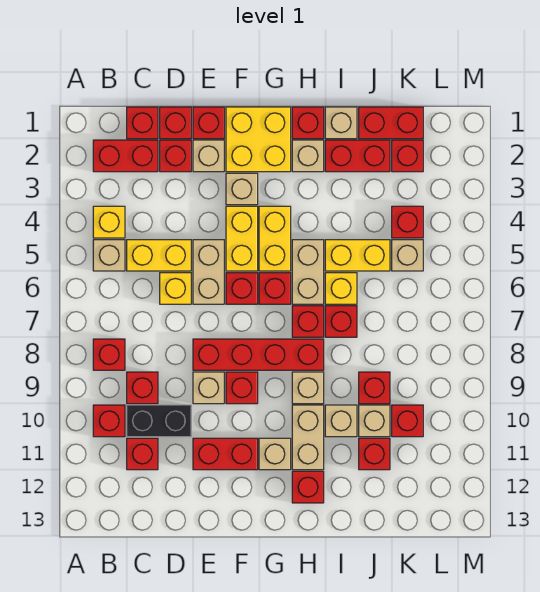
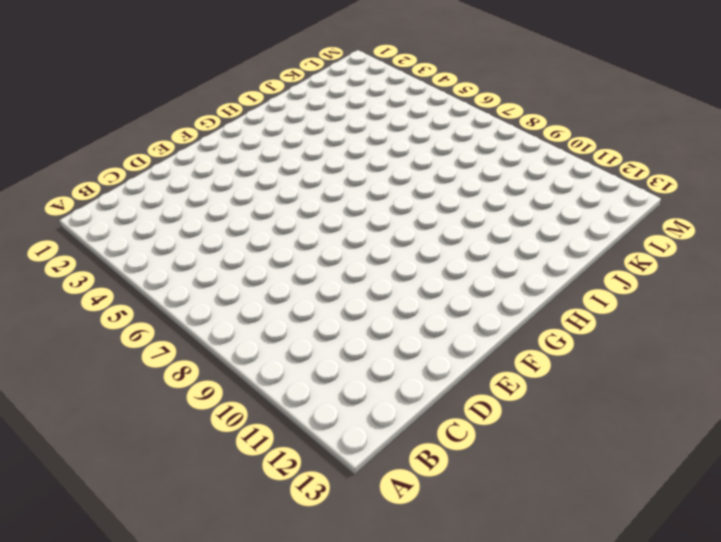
none -> red 1x2 brick [93,140,158,172]
none -> yellow 1x1 brick [93,206,125,238]
none -> tan 1x1 brick [93,240,125,271]
none -> red 1x1 brick [93,339,125,370]

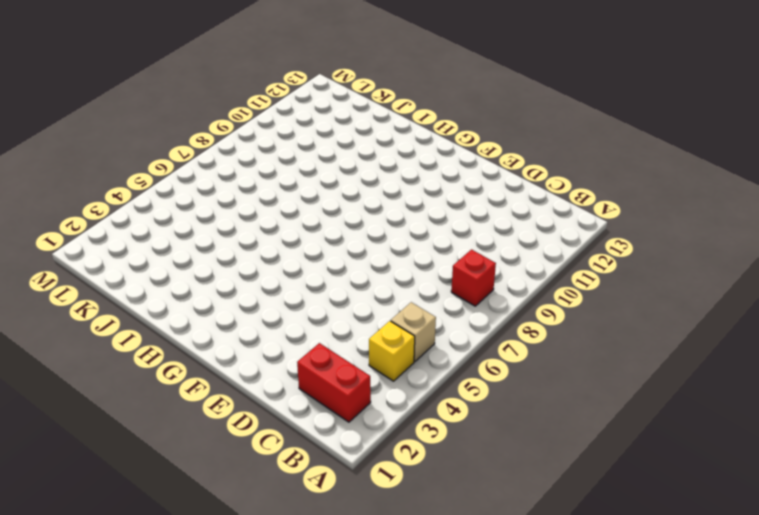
none -> red 1x1 brick [93,405,125,437]
none -> red 1x1 brick [127,107,158,139]
none -> yellow 1x2 brick [127,240,191,271]
none -> red 1x1 brick [127,372,158,404]

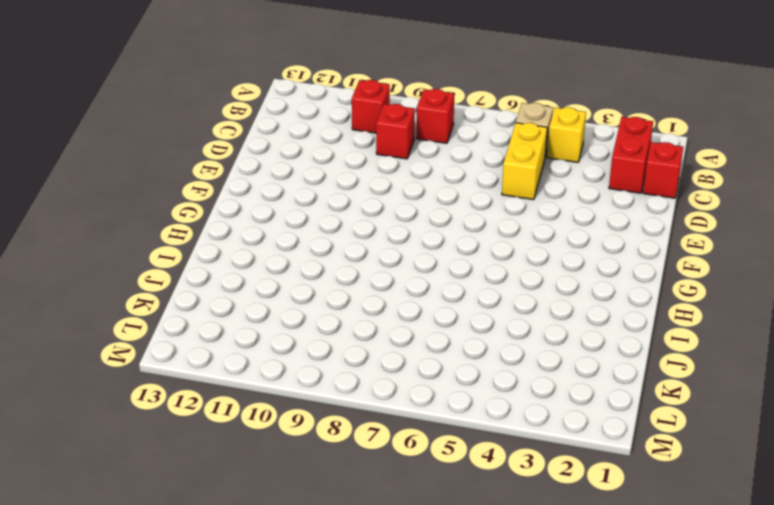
none -> black 1x2 brick [127,405,191,437]
none -> red 1x1 brick [127,438,158,470]
none -> red 1x1 brick [160,107,191,139]
none -> red 1x1 brick [160,140,191,172]

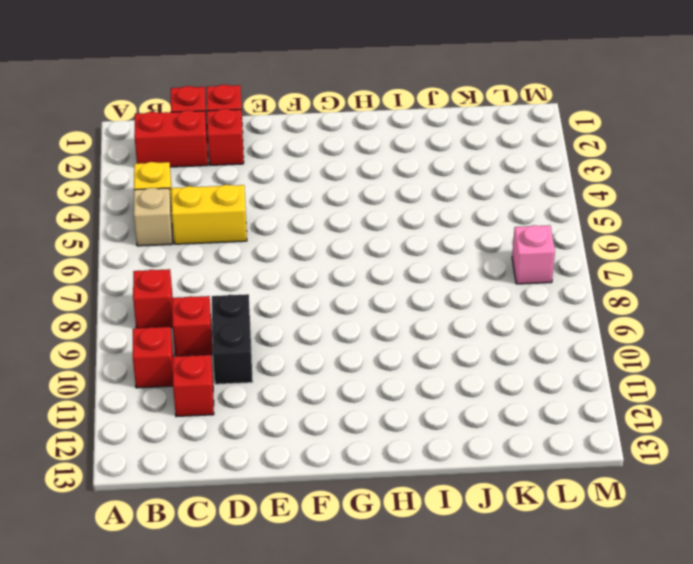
black 1x2 brick [212,294,253,384] -> black 1x2 brick turned to [127,405,191,437]
pink 1x1 brick [512,225,555,284] -> none
none -> yellow 1x1 brick [160,273,191,304]
none -> red 1x1 brick [193,107,224,139]
none -> tan 1x1 brick [193,140,224,172]
none -> tan 1x2 brick [193,240,224,304]

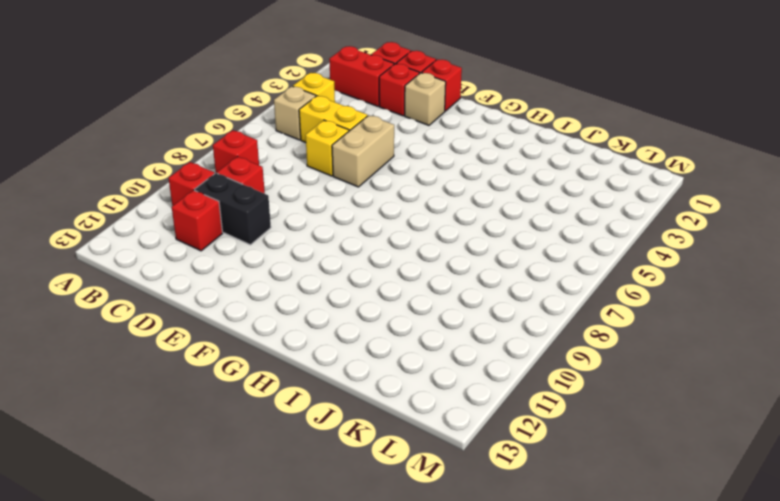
none -> red 1x4 brick [193,339,324,370]
none -> tan 1x1 brick [193,372,224,404]
none -> red 1x2 brick [193,438,258,470]
none -> yellow 2x2 brick [226,107,291,172]

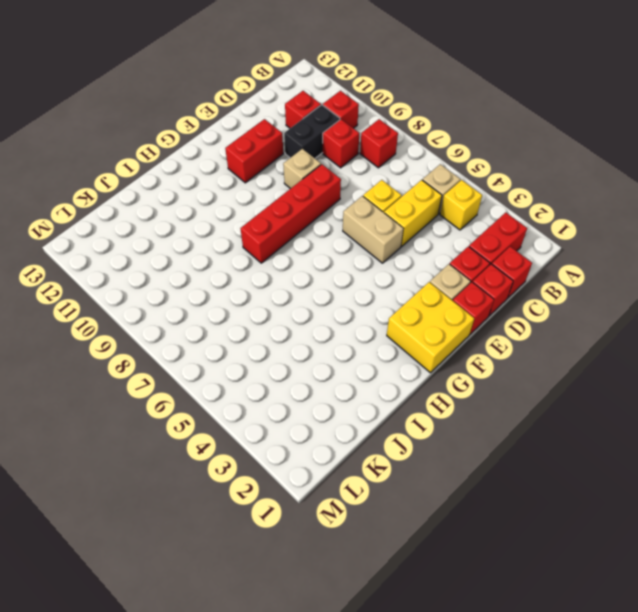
none -> tan 1x1 brick [226,173,258,205]
none -> yellow 1x2 brick [226,206,258,271]
none -> red 1x1 brick [226,273,258,304]
none -> red 1x1 brick [226,372,258,404]

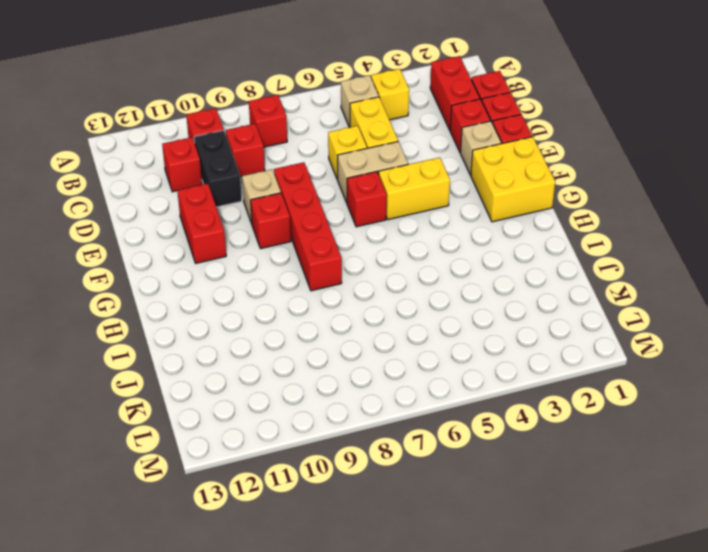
none -> tan 1x1 brick [226,173,258,205]
none -> yellow 1x2 brick [259,206,291,271]
none -> red 1x1 brick [259,273,291,304]
none -> tan 1x1 brick [259,438,291,470]

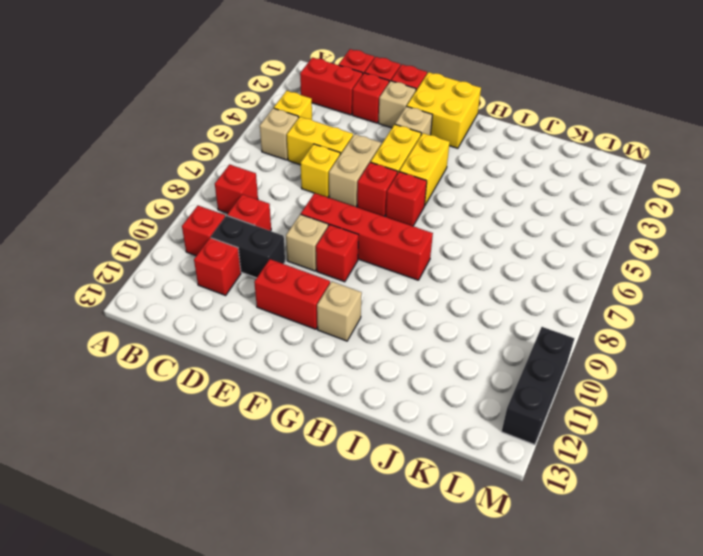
black 1x3 brick [501,327,574,445] -> none
none -> red 1x1 brick [292,107,324,139]
none -> tan 1x1 brick [292,140,324,172]
none -> tan 1x2 brick [292,240,324,304]
none -> red 1x1 brick [292,306,324,337]

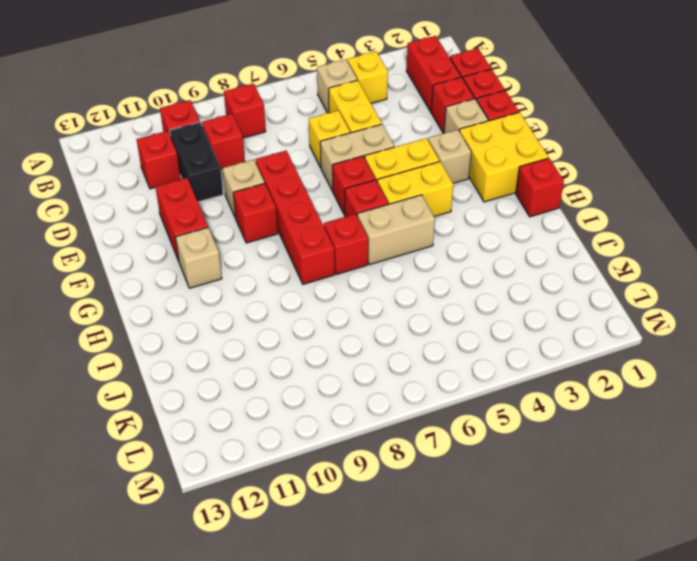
none -> tan 1x1 brick [292,140,324,172]
none -> tan 1x1 brick [292,372,324,404]
none -> tan 1x2 brick [292,405,324,470]
none -> red 1x1 brick [292,471,324,503]

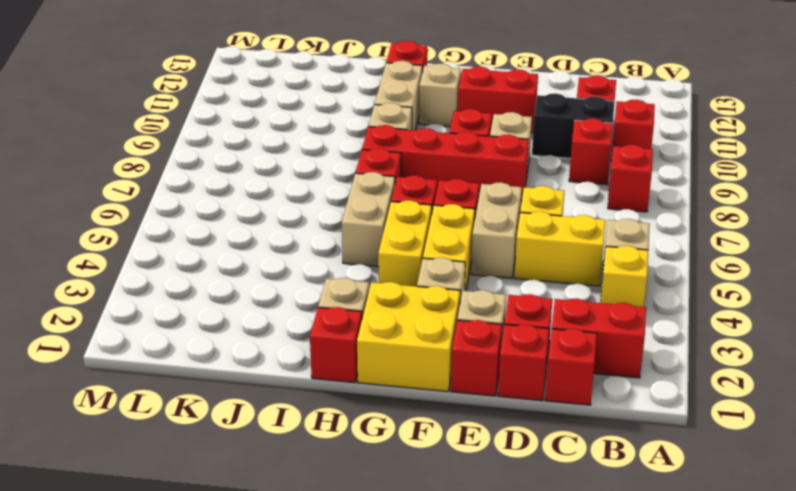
none -> tan 1x1 brick [325,107,357,139]
none -> red 1x2 brick [325,140,390,172]
none -> yellow 1x2 brick [325,240,390,271]
none -> yellow 1x1 brick [325,273,357,304]

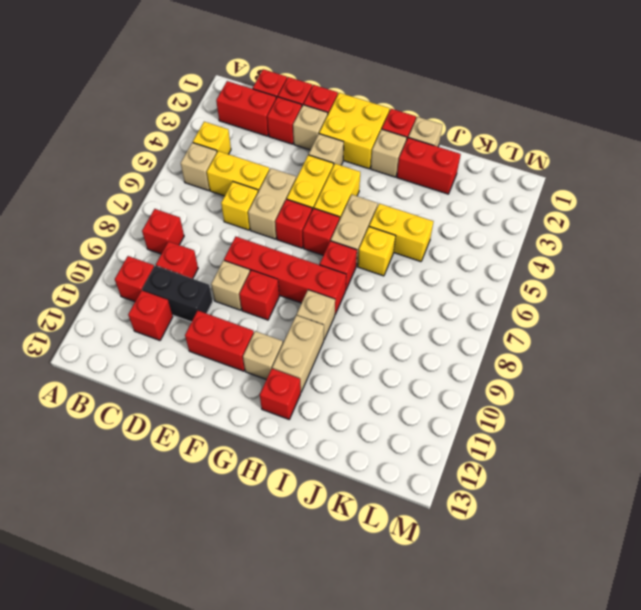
none -> red 1x1 brick [325,306,357,337]
none -> tan 1x1 brick [325,405,357,437]
none -> red 1x2 brick [359,107,423,139]
none -> red 1x1 brick [359,372,390,404]

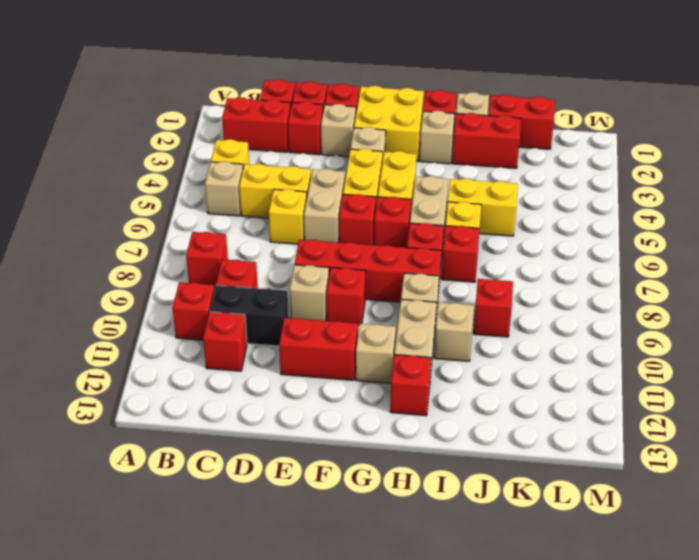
none -> tan 1x1 brick [359,405,390,437]
none -> red 1x1 brick [359,438,390,470]
none -> red 1x1 brick [392,140,423,172]
none -> red 1x1 brick [392,206,423,238]

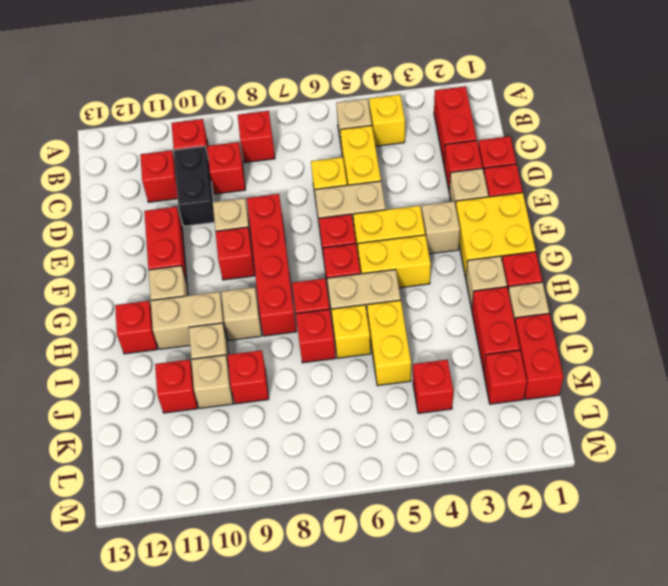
none -> red 1x1 brick [127,107,158,139]
none -> tan 1x1 brick [392,240,423,271]
none -> red 1x1 brick [392,405,423,437]

